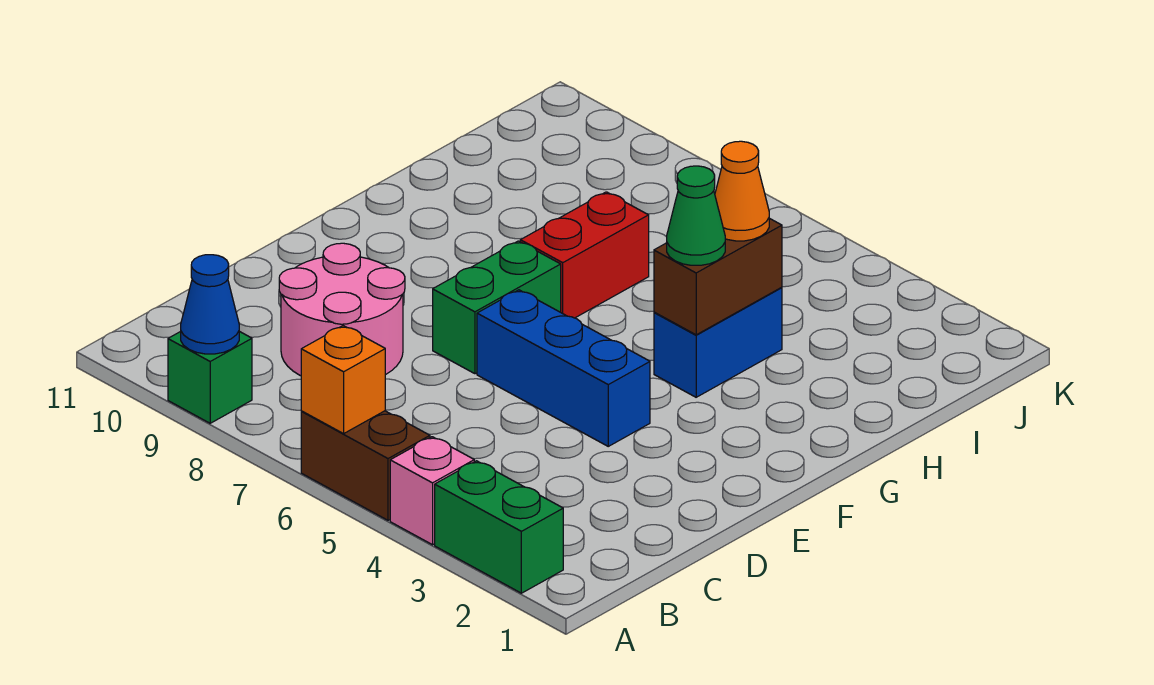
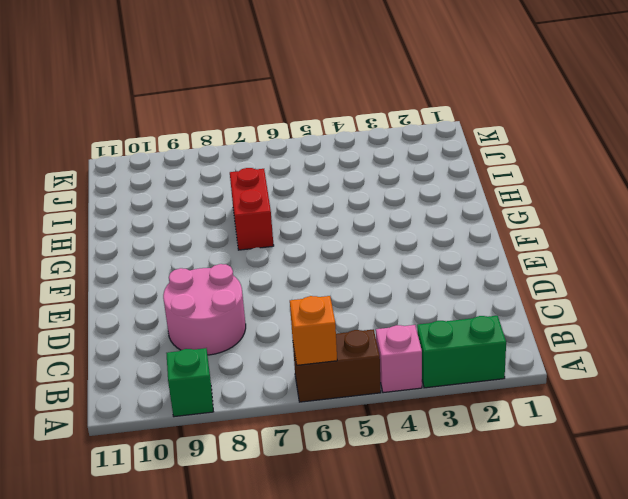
none -> blue 1x3 brick [477,290,650,446]
none -> green 1x2 brick [433,241,561,374]
none -> blue 1x2 brick [654,287,782,397]

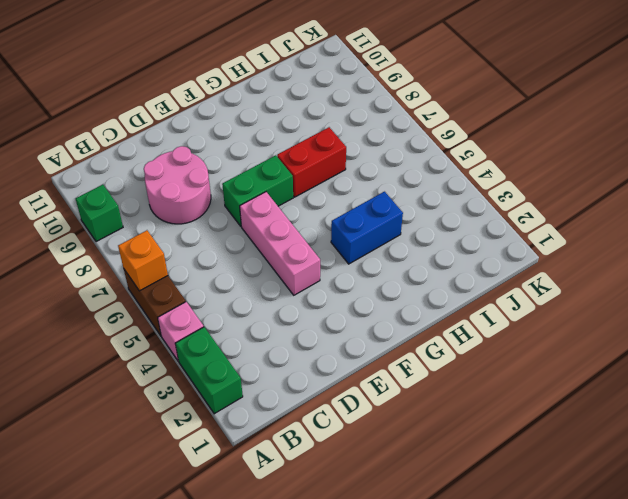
pink 1x3 brick [240,192,320,295] -> blue 1x3 brick [477,290,650,446]
none -> blue 1x1 cone [181,255,239,354]
none -> brown 1x2 brick [654,218,782,335]
none -> green 1x1 cone [667,166,725,265]

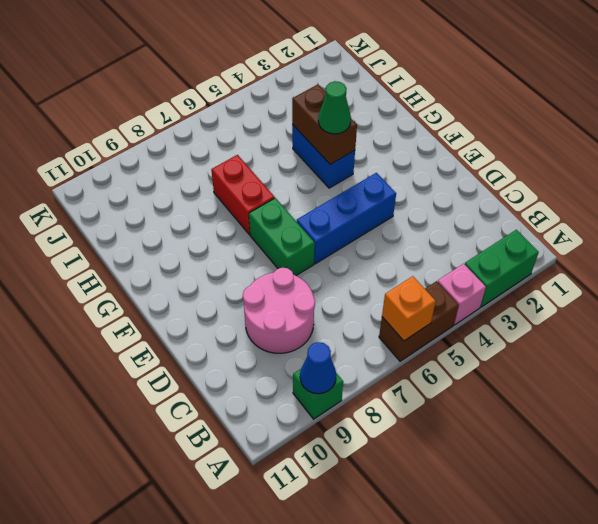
none -> orange 1x1 cone [715,141,769,241]

